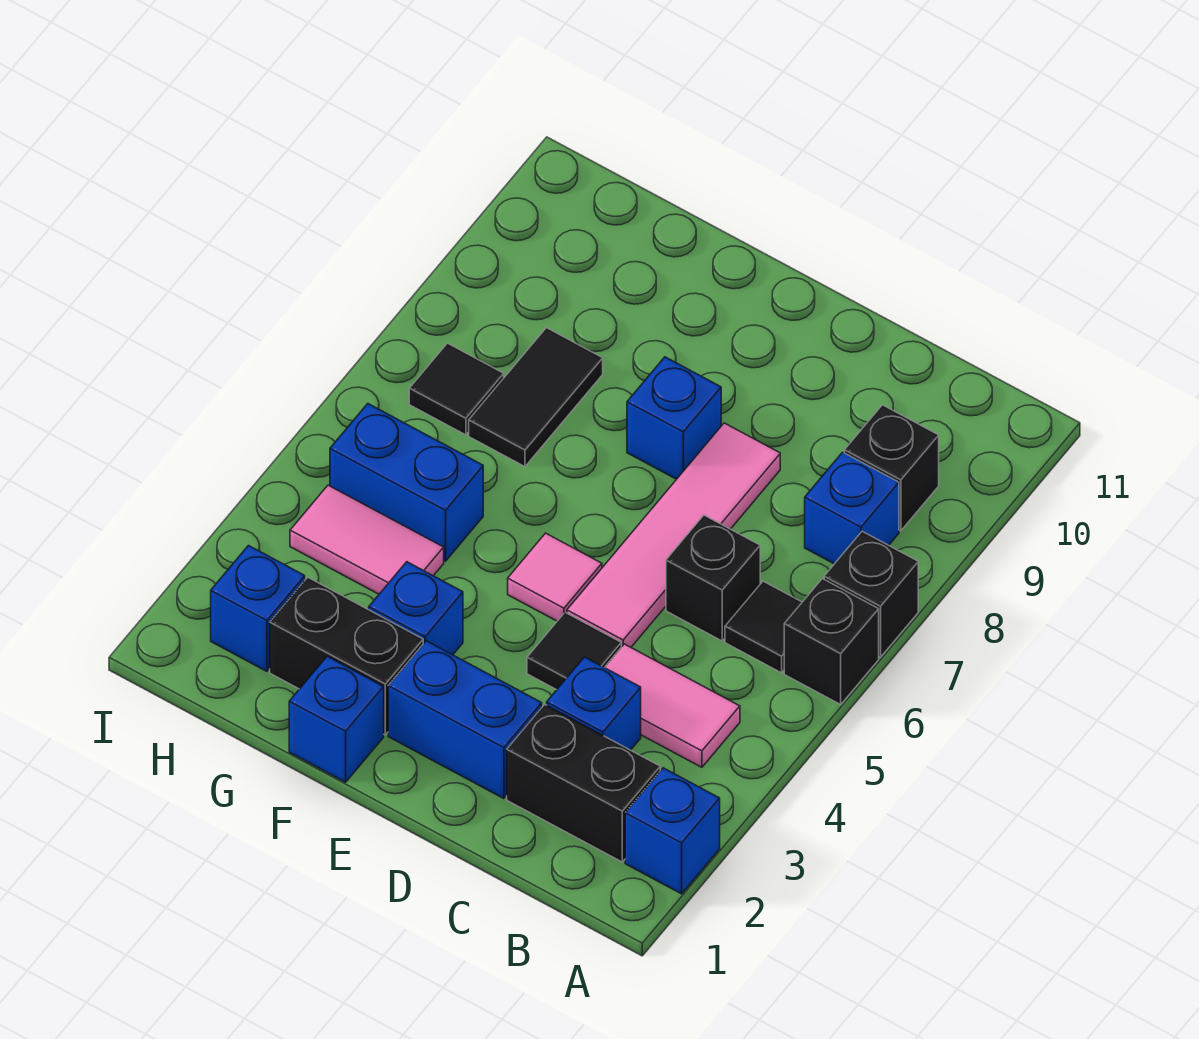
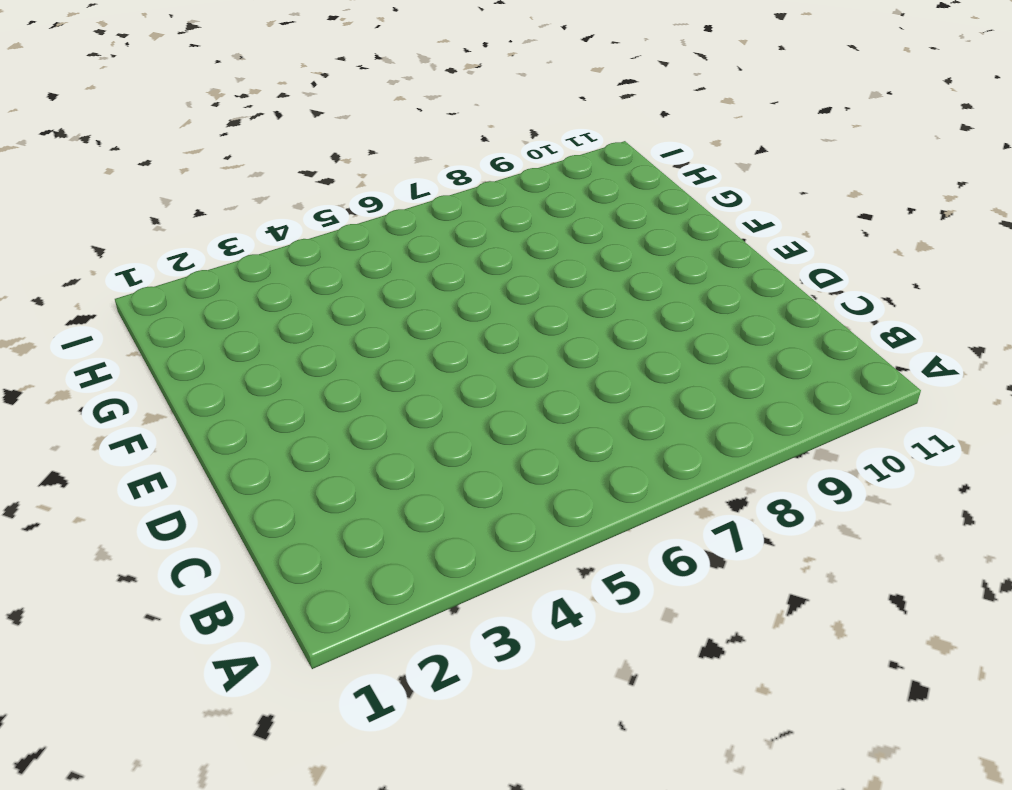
none -> blue 1x1 brick [625,768,720,894]
none -> black 1x1 brick [784,579,879,704]
none -> black 1x1 brick [824,531,918,657]

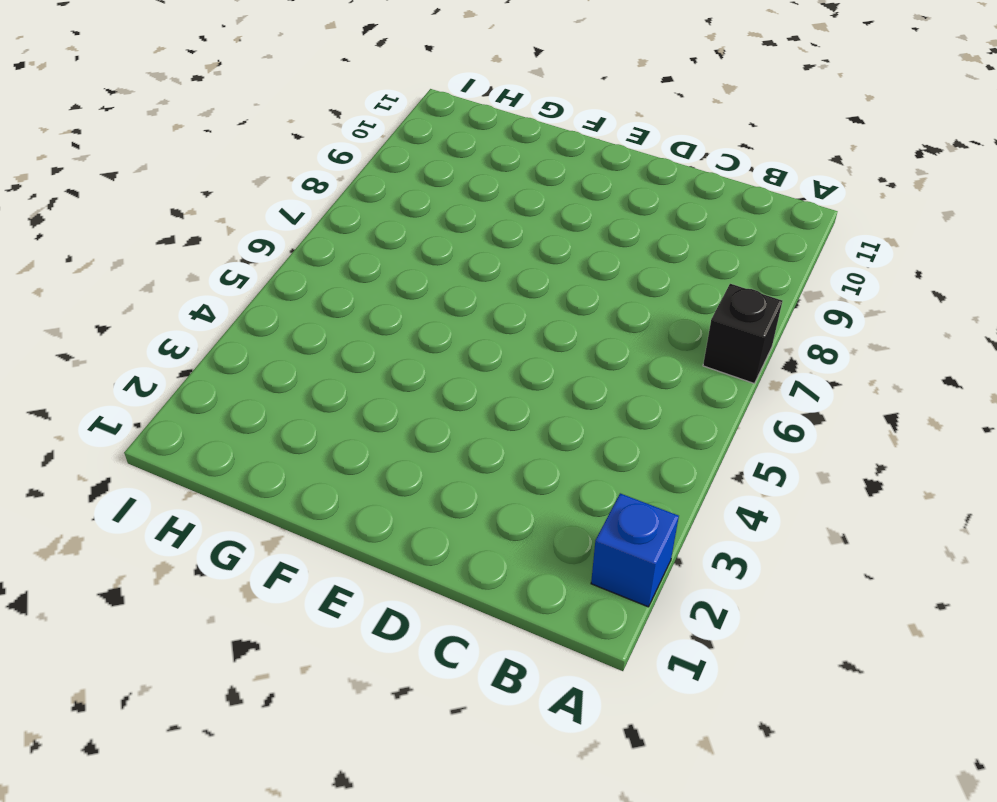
none -> black 1x1 brick [784,579,879,704]
none -> black 1x2 brick [507,704,660,862]
none -> pink 1x2 tile [604,644,740,767]

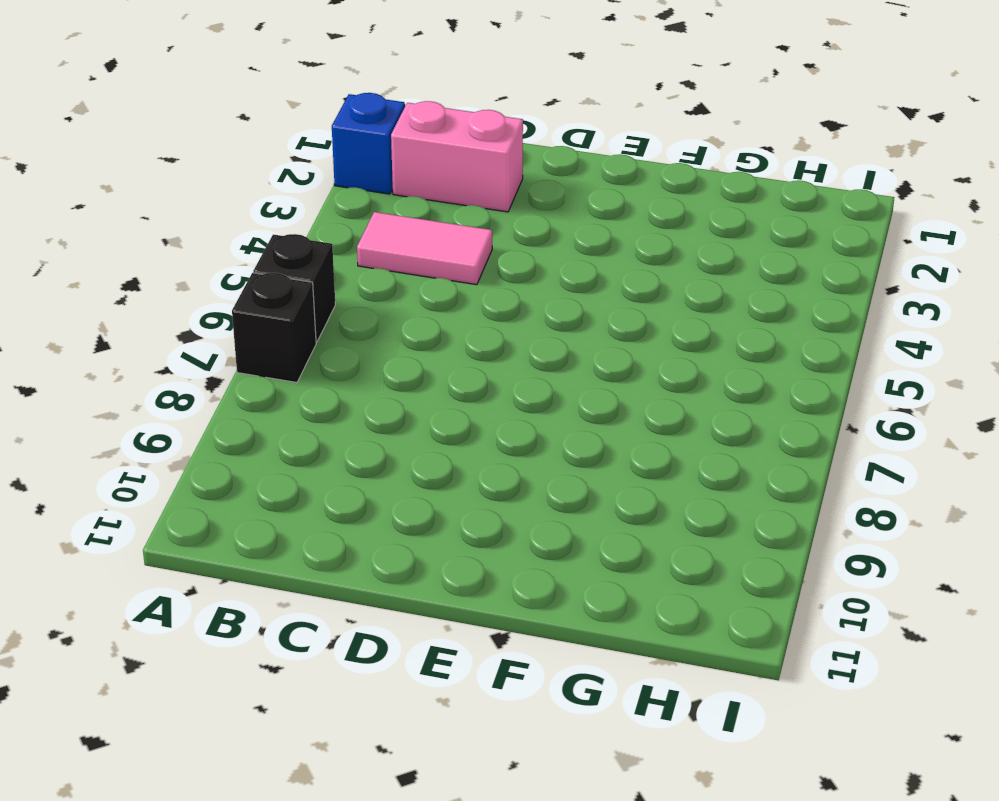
pink 1x2 brick [391,101,523,212] -> black 1x2 brick [507,704,660,862]
none -> black 1x1 tile [725,581,802,673]
none -> blue 1x1 brick [805,452,899,564]
none -> black 1x1 brick [844,405,939,531]

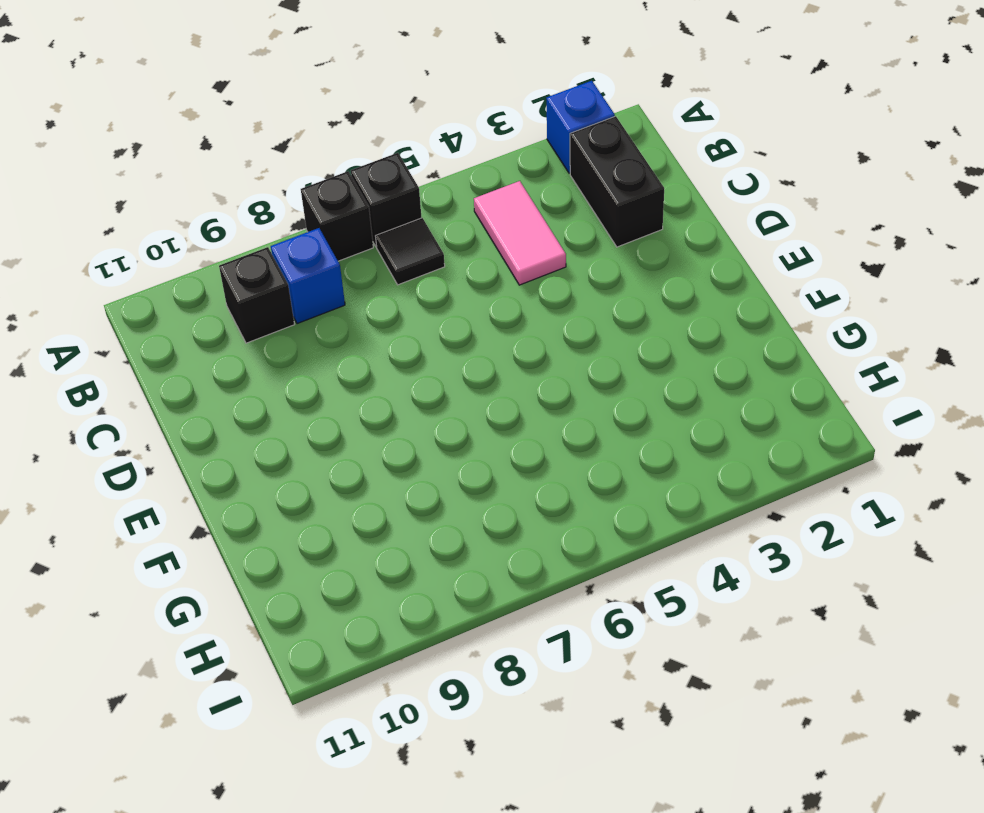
none -> blue 1x1 brick [547,657,641,750]
none -> black 1x1 brick [666,515,760,641]
none -> blue 1x2 brick [388,641,542,799]

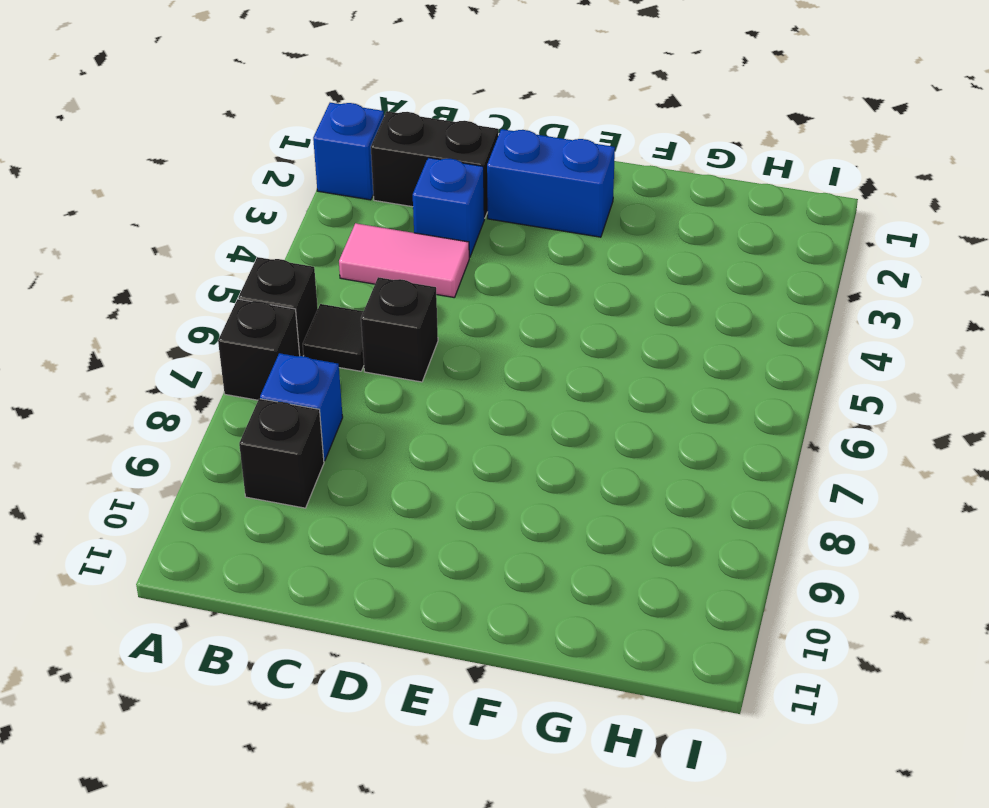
none -> black 1x1 tile [527,612,621,690]
none -> pink 1x4 tile [567,423,780,647]
none -> pink 1x1 tile [508,533,602,621]

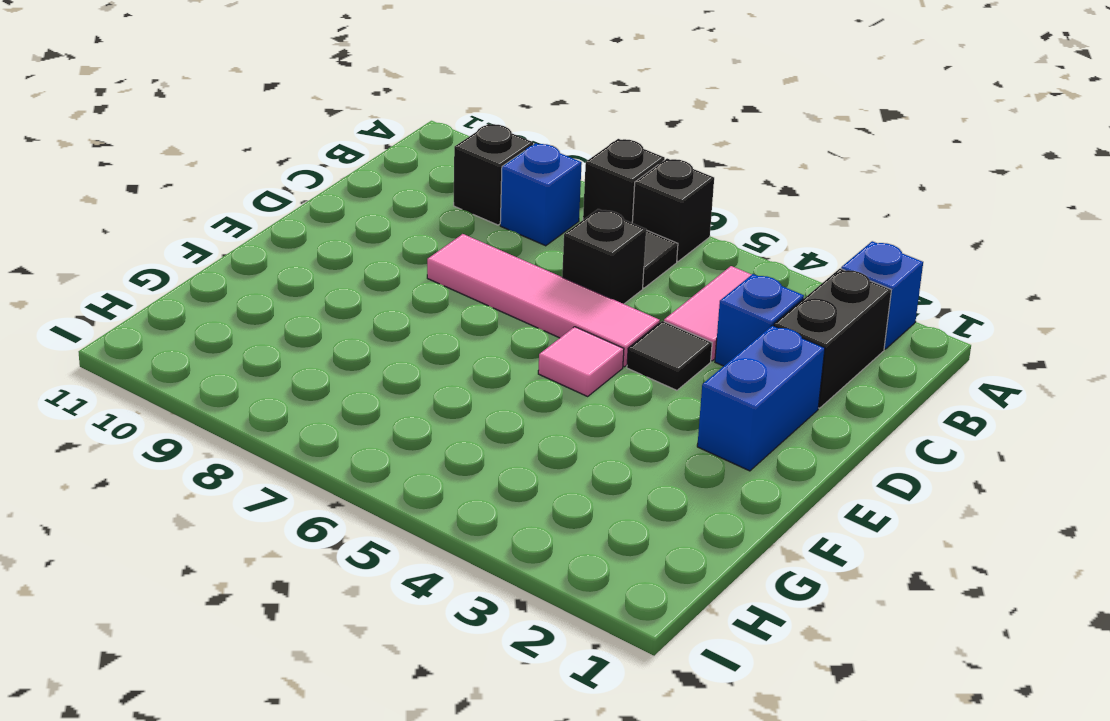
none -> blue 1x1 brick [627,357,721,479]
none -> blue 1x1 brick [289,656,384,782]
none -> black 1x2 brick [270,577,423,735]

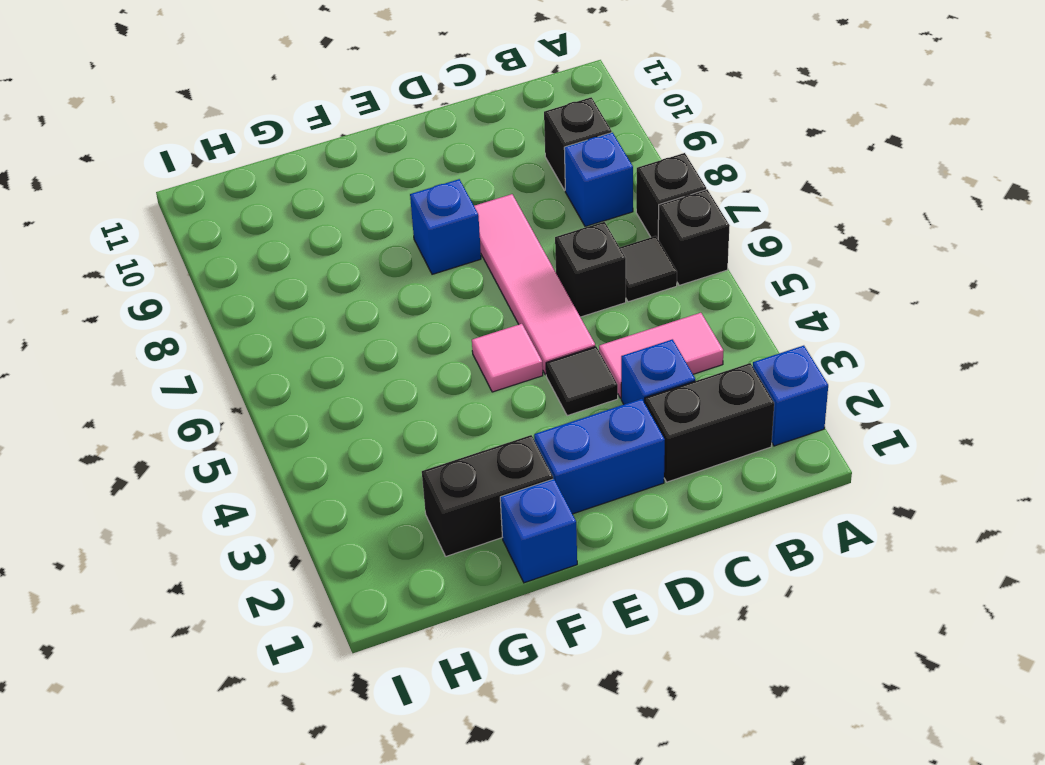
none -> blue 1x1 brick [369,562,463,655]
none -> pink 1x2 tile [290,485,444,594]
none -> blue 1x2 brick [330,404,483,561]

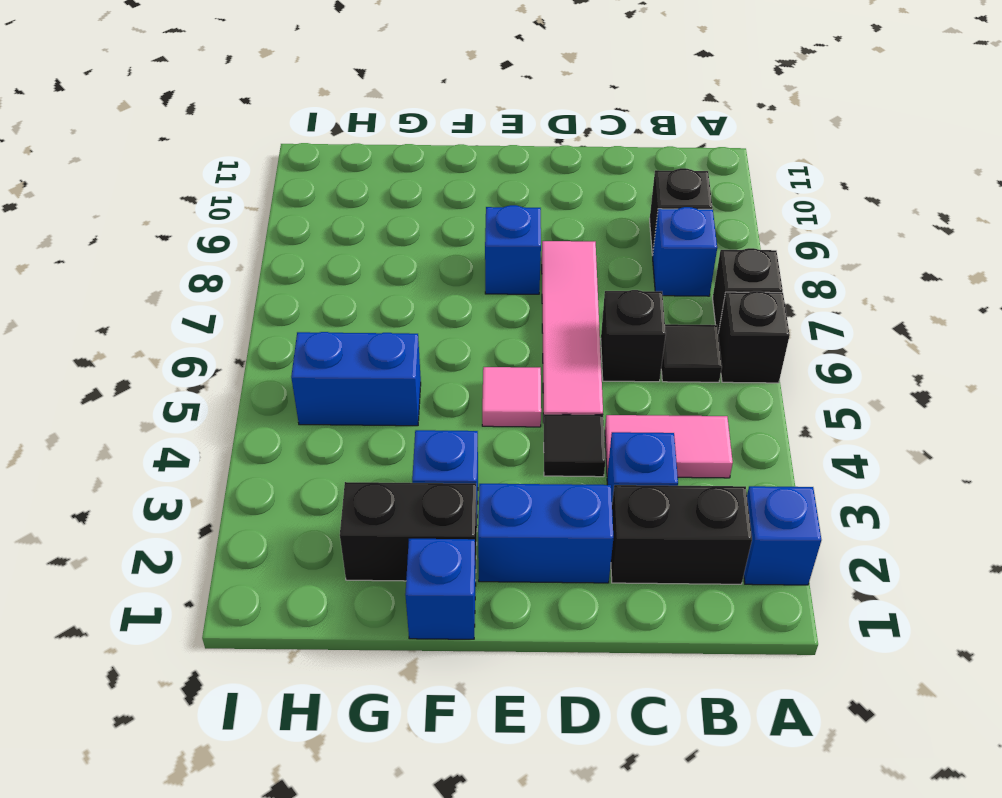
none -> pink 1x2 tile [290,485,444,594]
none -> black 1x2 tile [469,328,603,467]
none -> blue 1x1 brick [211,546,305,671]

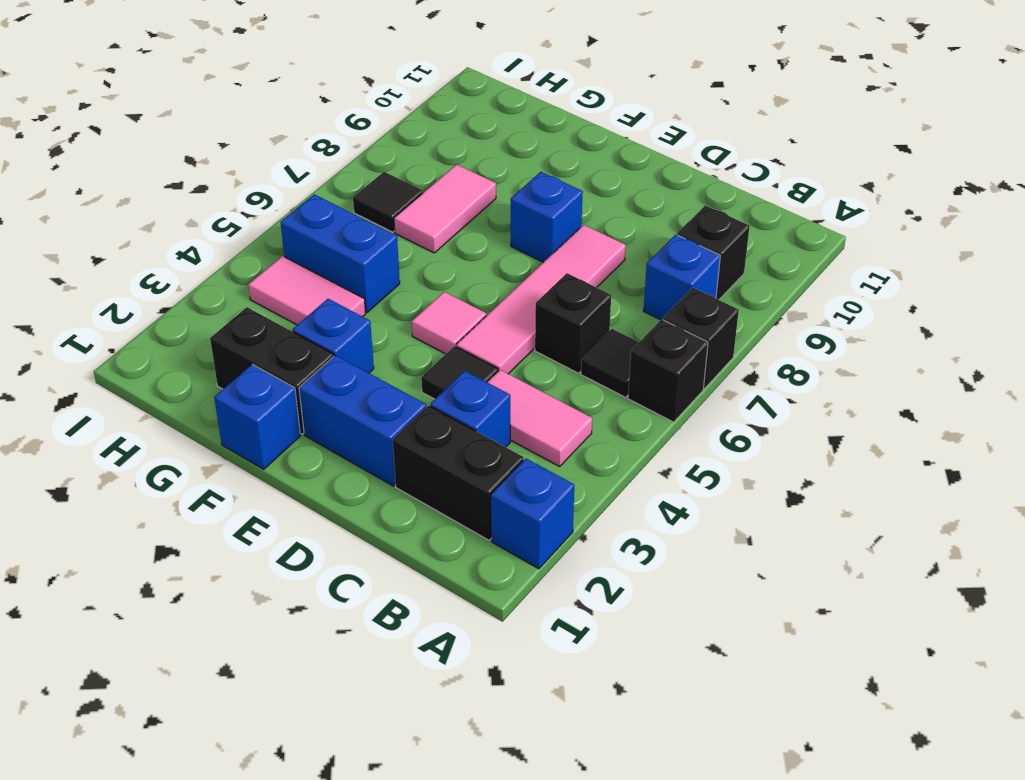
pink 1x2 tile [394,164,496,253] -> black 1x2 tile [469,328,603,467]
none -> blue 1x1 brick [211,546,305,671]

